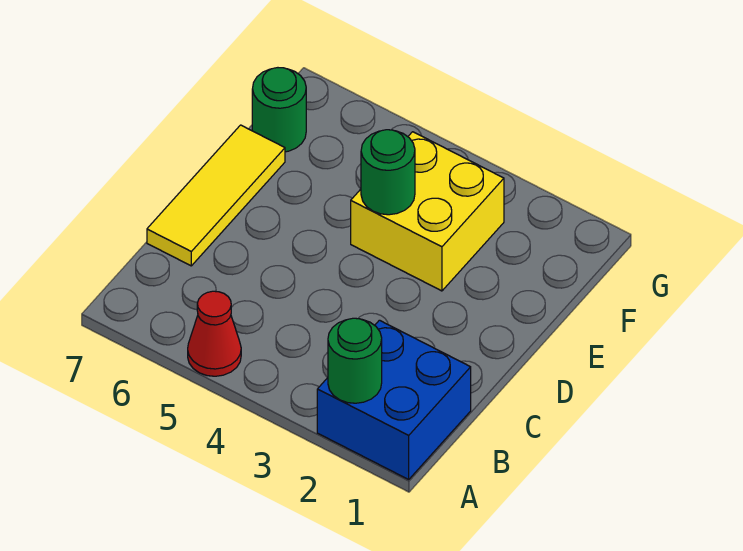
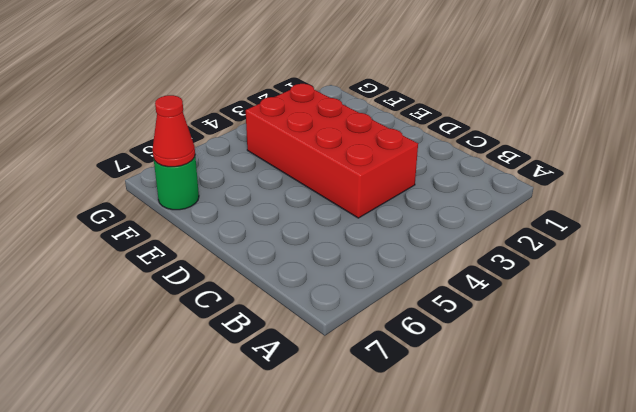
red 2x4 brick [246,84,418,218] -> yellow 2x2 brick [351,132,504,291]
red 1x1 cone [152,95,195,167] -> red 1x1 cone moved to [188,291,241,376]
none -> blue 2x2 brick [317,320,471,479]
none -> yellow 1x3 tile [147,125,285,266]

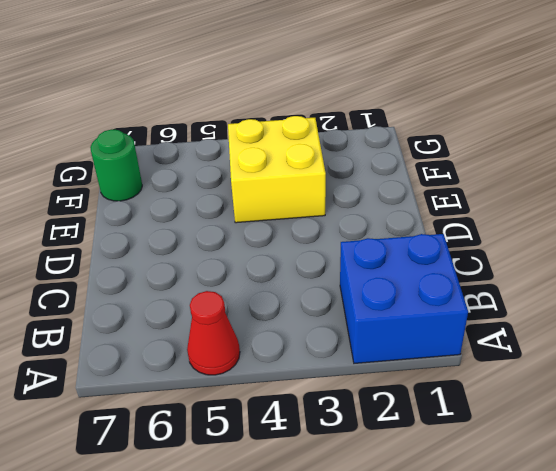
none -> yellow 1x3 tile [147,125,285,266]
none -> green 1x1 round brick [328,318,382,403]

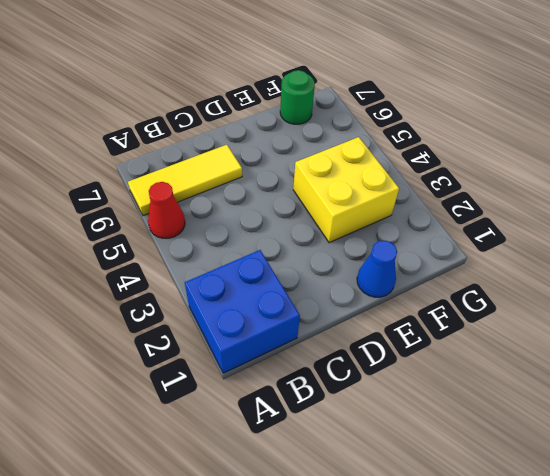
yellow 1x3 tile [128,145,242,216] -> yellow 1x3 tile moved to [147,125,285,266]
blue 1x1 cone [357,240,397,297] -> none
none -> green 1x1 round brick [328,318,382,403]
none -> green 1x1 round brick [361,130,415,215]

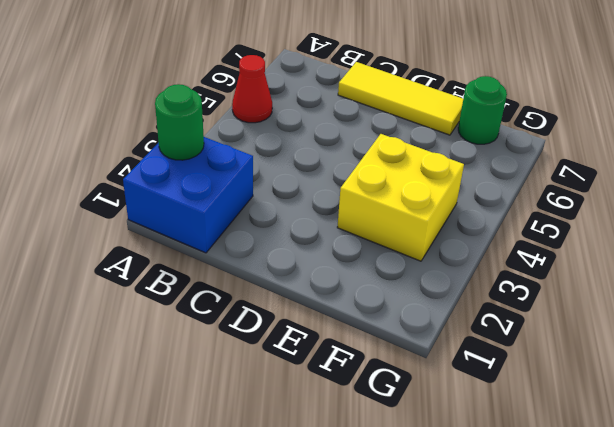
none -> green 1x1 round brick [361,130,415,215]

